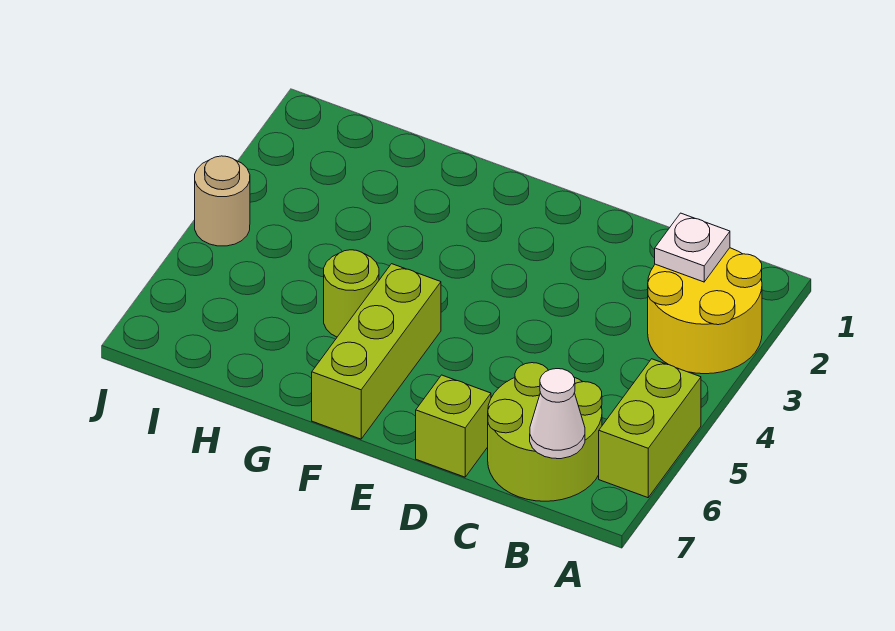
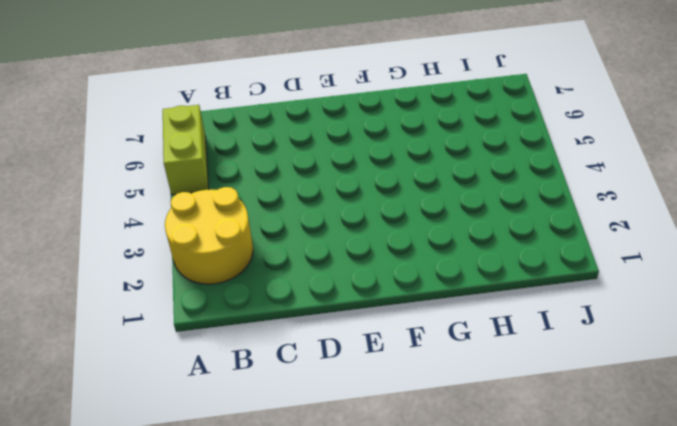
none -> lime 2x2 round brick [488,363,602,501]
none -> lime 1x1 brick [416,375,491,477]

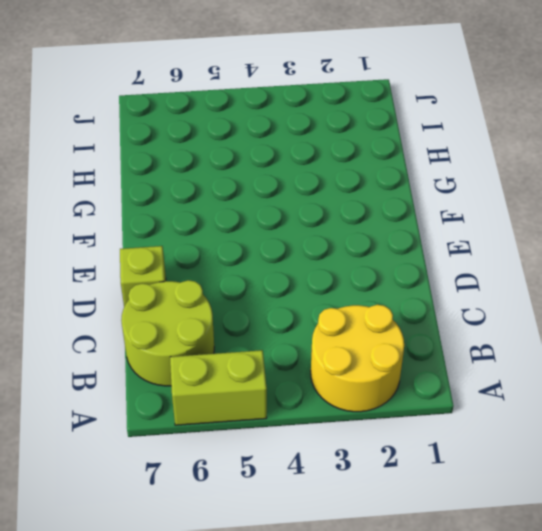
none -> lime 1x3 brick [312,264,441,439]
none -> lime 1x1 round brick [324,250,379,337]

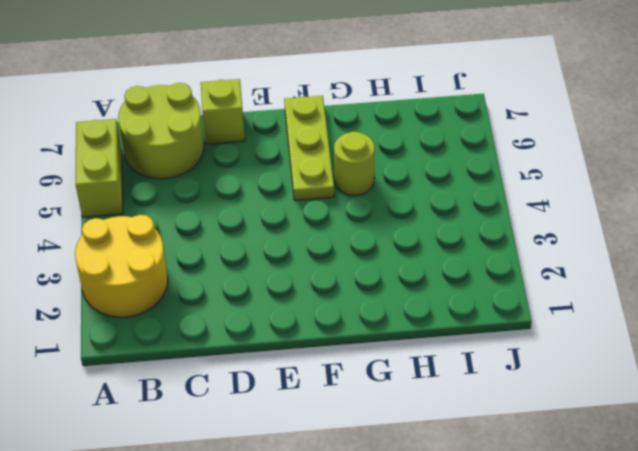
lime 1x3 plate [284,96,334,200] -> lime 1x3 brick [312,264,441,439]
none -> tan 1x1 round brick [195,156,250,246]
none -> white 1x1 plate [655,213,730,282]

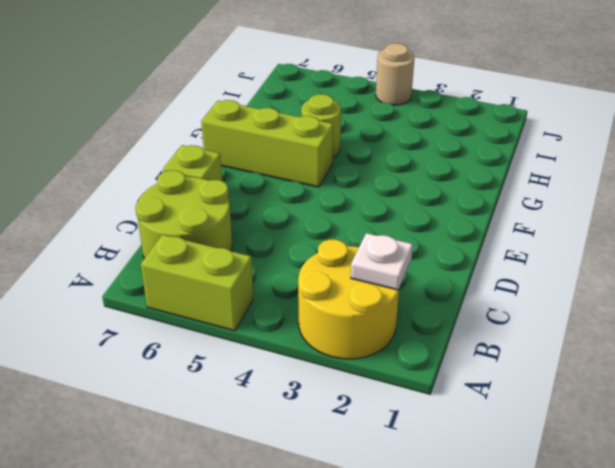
none -> white 1x1 cone [530,369,585,459]

